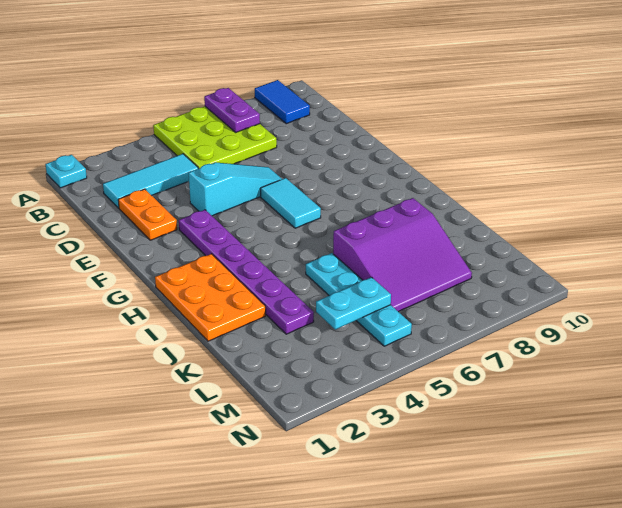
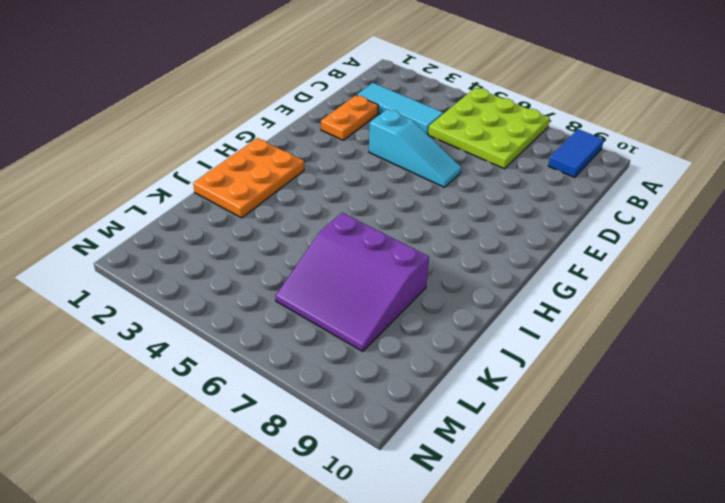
none -> cyan 1x1 plate [45,155,87,188]
none -> purple 1x6 plate [179,210,314,334]
none -> cyan 1x2 tile [261,178,321,228]

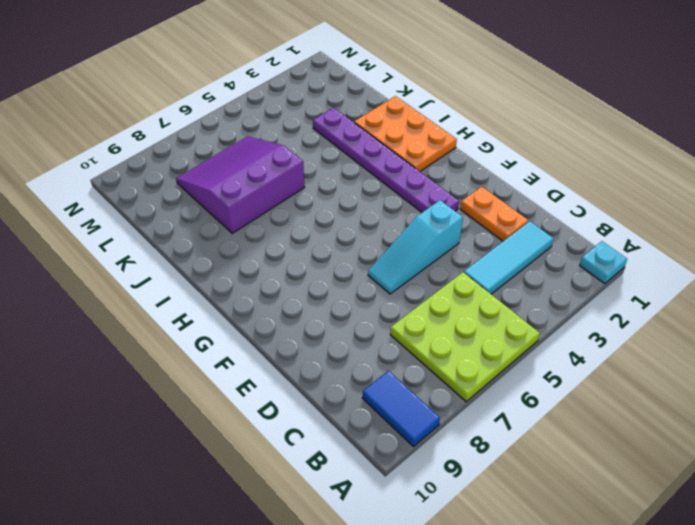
none -> cyan 1x2 tile [261,178,321,228]
none -> cyan 1x4 plate [306,253,412,346]
none -> purple 1x2 plate [204,88,260,132]

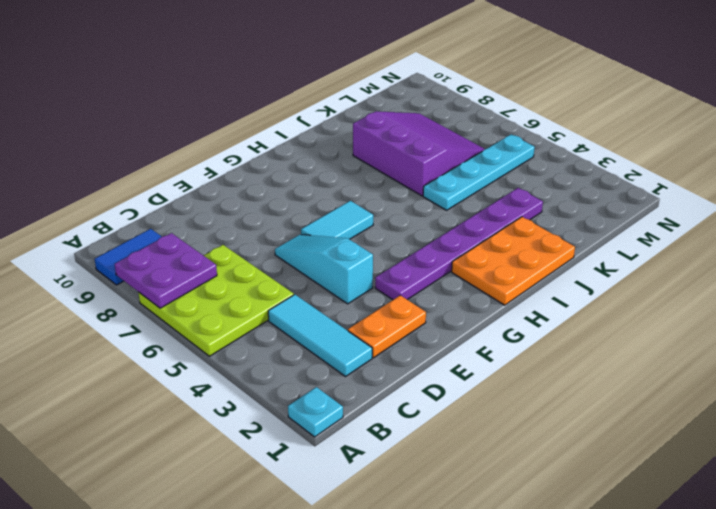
purple 2x2 plate [115,233,217,308] -> purple 1x2 plate [204,88,260,132]
none -> cyan 1x2 plate [316,277,391,330]

